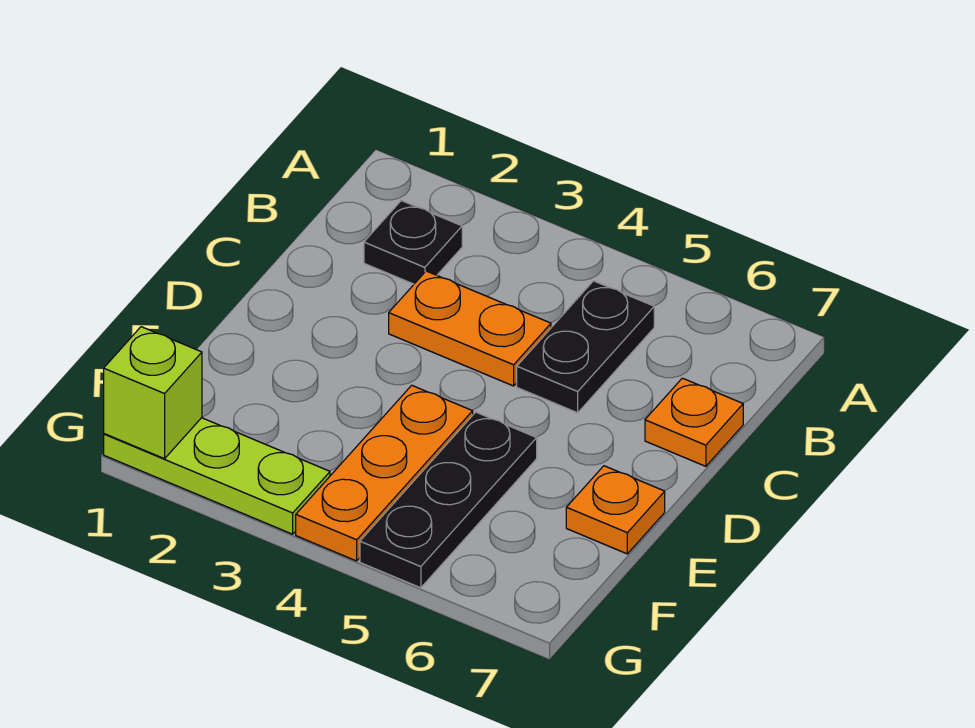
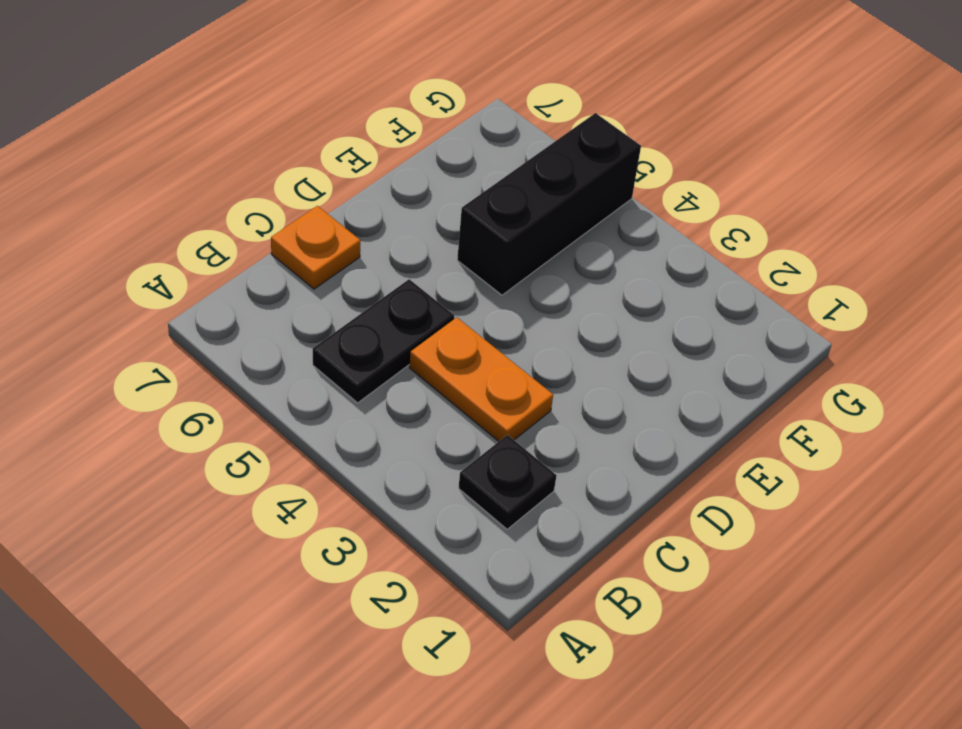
black 1x3 brick [457,113,641,295] -> black 1x3 plate [360,412,537,588]
none -> orange 1x3 plate [296,385,473,561]
none -> orange 1x1 plate [566,466,665,554]

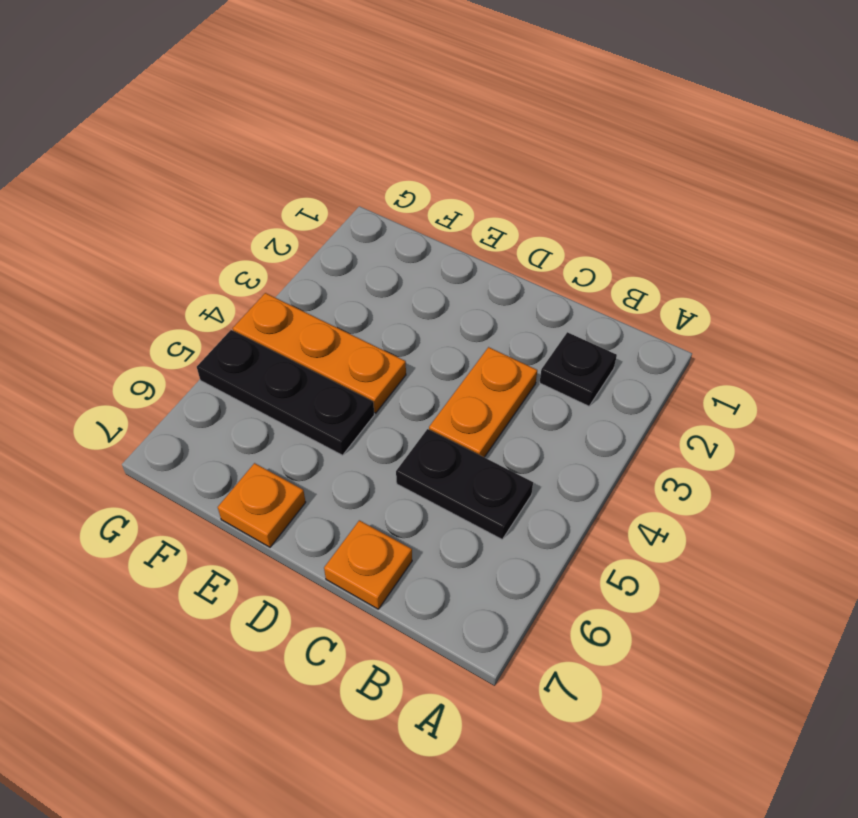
none -> lime 1x3 plate [104,418,330,534]
none -> lime 1x1 brick [104,327,202,459]

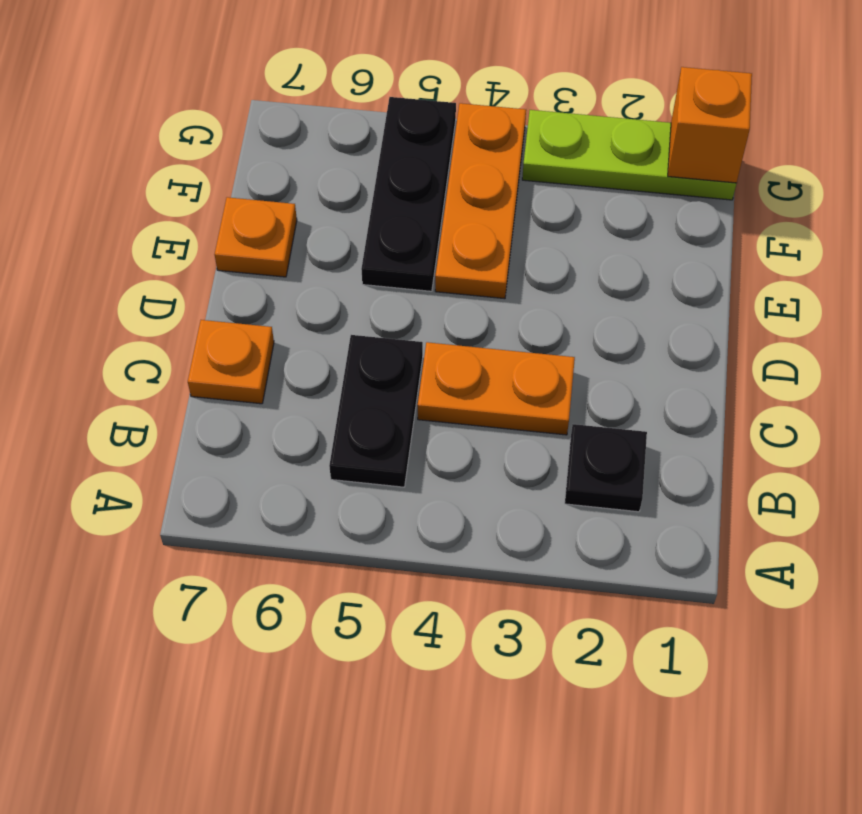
orange 1x1 brick [668,67,752,183] -> lime 1x1 brick [104,327,202,459]

